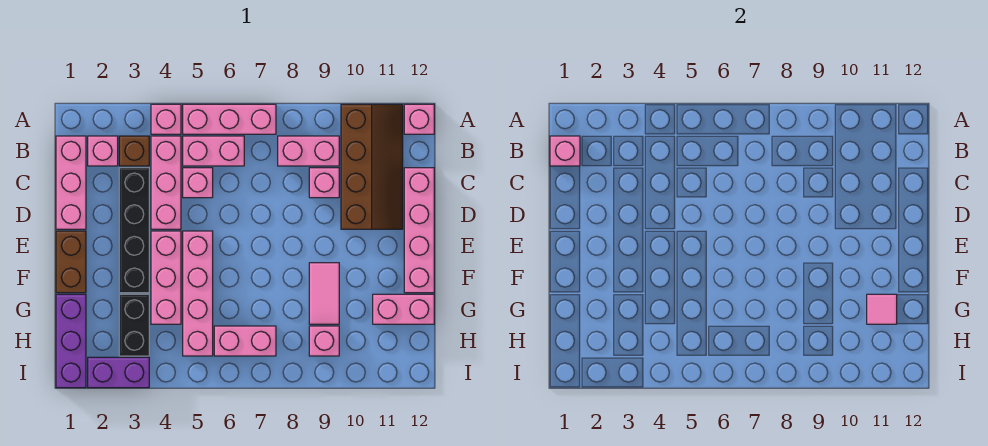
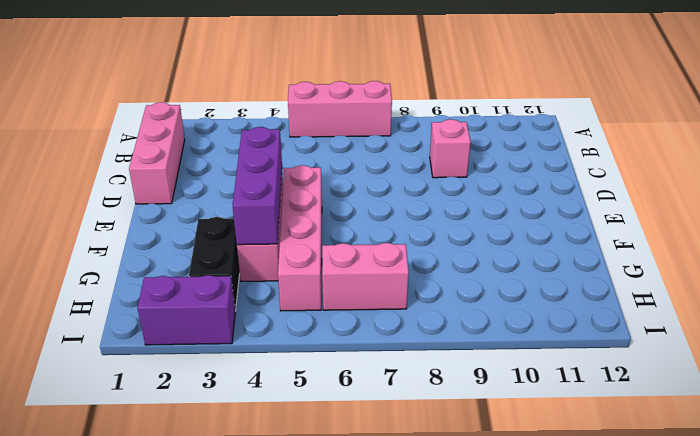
purple 1x3 brick [233,127,282,245] -> purple 1x3 brick moved to [56,294,86,388]
none -> pink 1x1 brick [151,104,181,134]
none -> brown 2x4 slope [341,104,403,229]
none -> pink 1x1 brick [404,104,434,134]

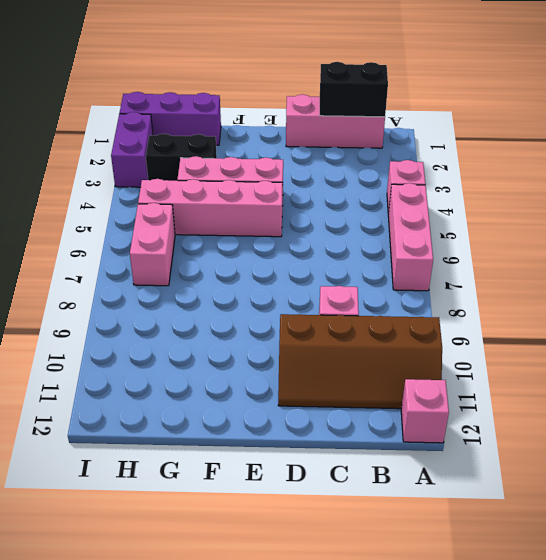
black 1x2 brick [320,62,388,117] -> pink 1x1 brick [550,136,580,166]
none -> pink 1x1 brick [88,136,118,166]
none -> brown 1x1 brick [119,136,149,166]
none -> pink 1x3 brick [151,136,181,229]

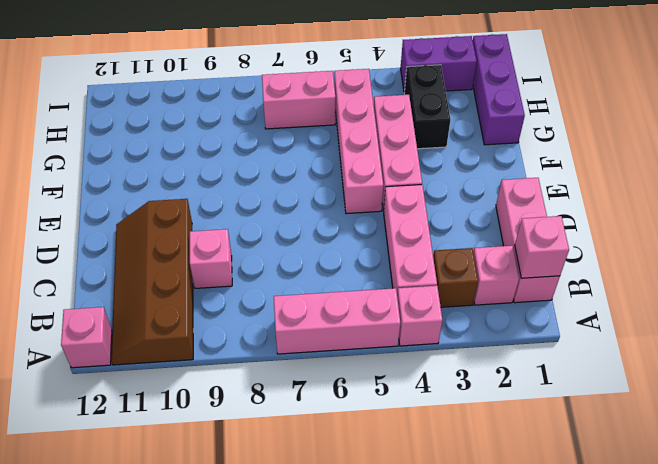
none -> pink 1x2 brick [183,136,244,166]
none -> pink 1x2 brick [278,136,339,166]
none -> black 1x4 brick [119,168,149,293]

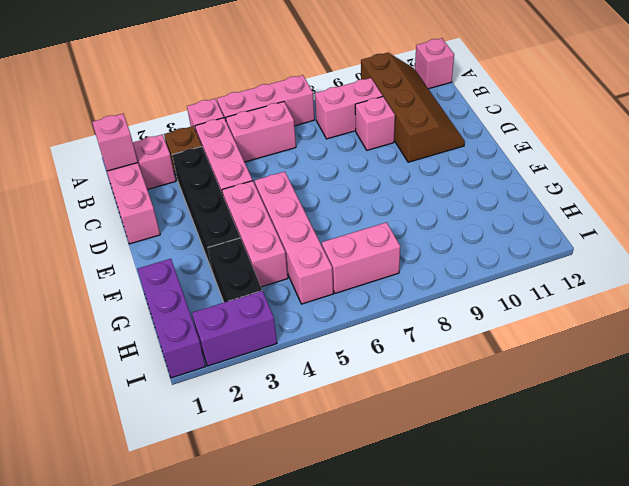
none -> pink 1x1 brick [183,168,213,198]
none -> pink 1x4 brick [404,168,434,293]
none -> brown 1x2 brick [56,231,86,293]

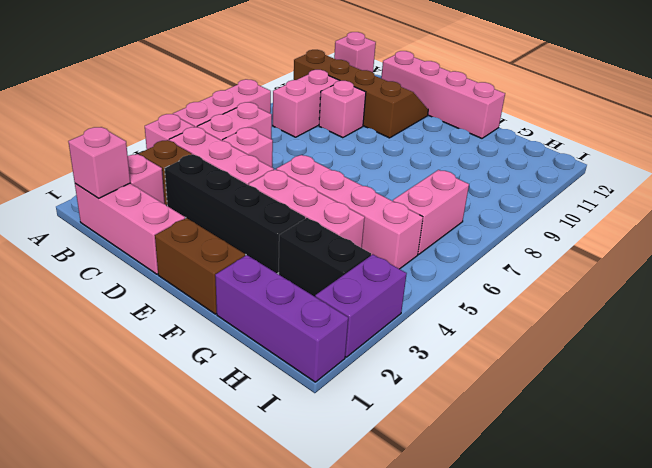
none -> pink 1x2 tile [309,263,339,324]
none -> pink 1x2 brick [373,294,434,324]
none -> pink 1x1 brick [309,326,339,356]

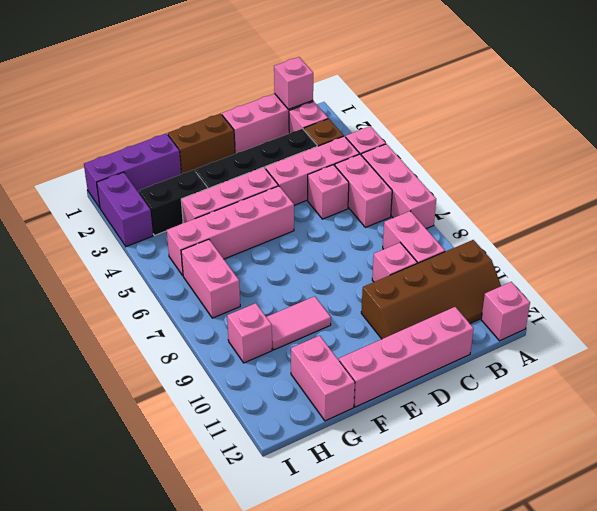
none -> pink 1x1 tile [867,294,897,324]

